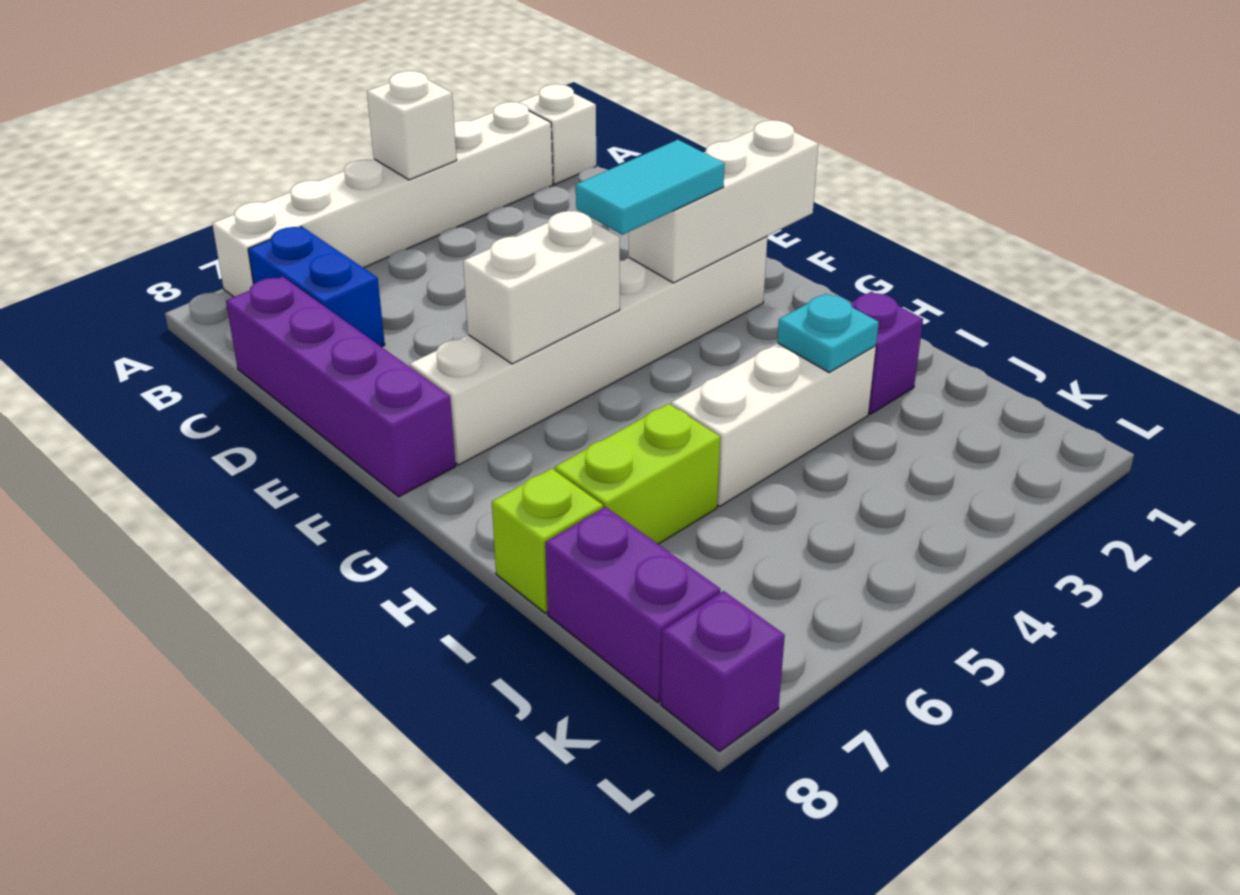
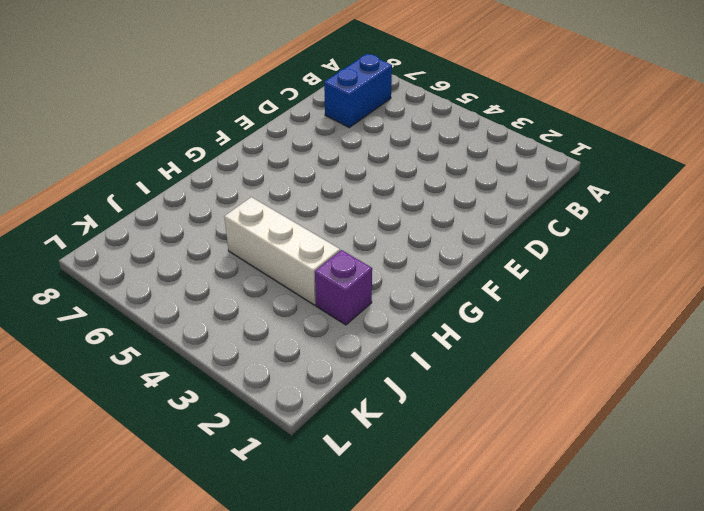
none -> white 1x1 brick [518,84,596,184]
none -> white 1x6 brick [212,102,553,297]
none -> purple 1x4 brick [226,277,456,497]

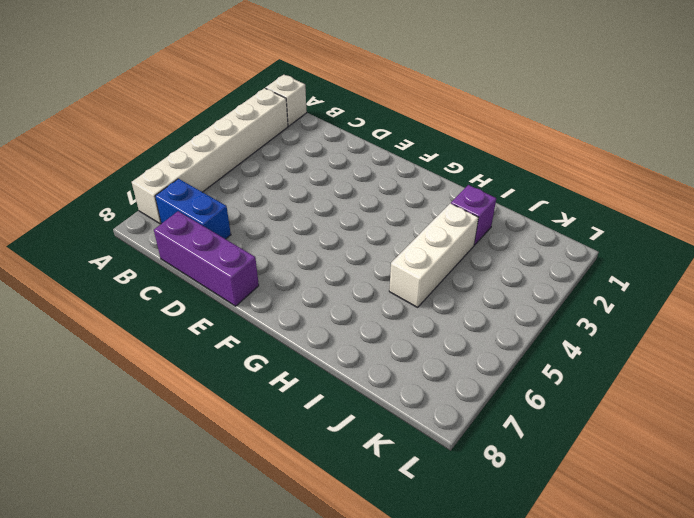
purple 1x3 brick [154,211,259,306] -> purple 1x4 brick [226,277,456,497]
none -> white 1x6 brick [410,237,767,465]
none -> lime 1x2 brick [555,404,720,544]
none -> lime 1x1 brick [492,468,603,613]

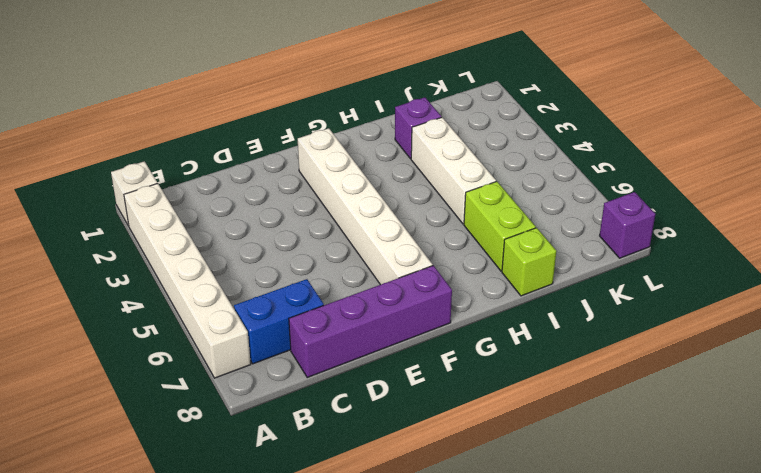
none -> purple 1x2 brick [545,507,720,702]
none -> white 1x1 brick [367,71,457,180]
none -> white 1x3 brick [629,120,818,283]

